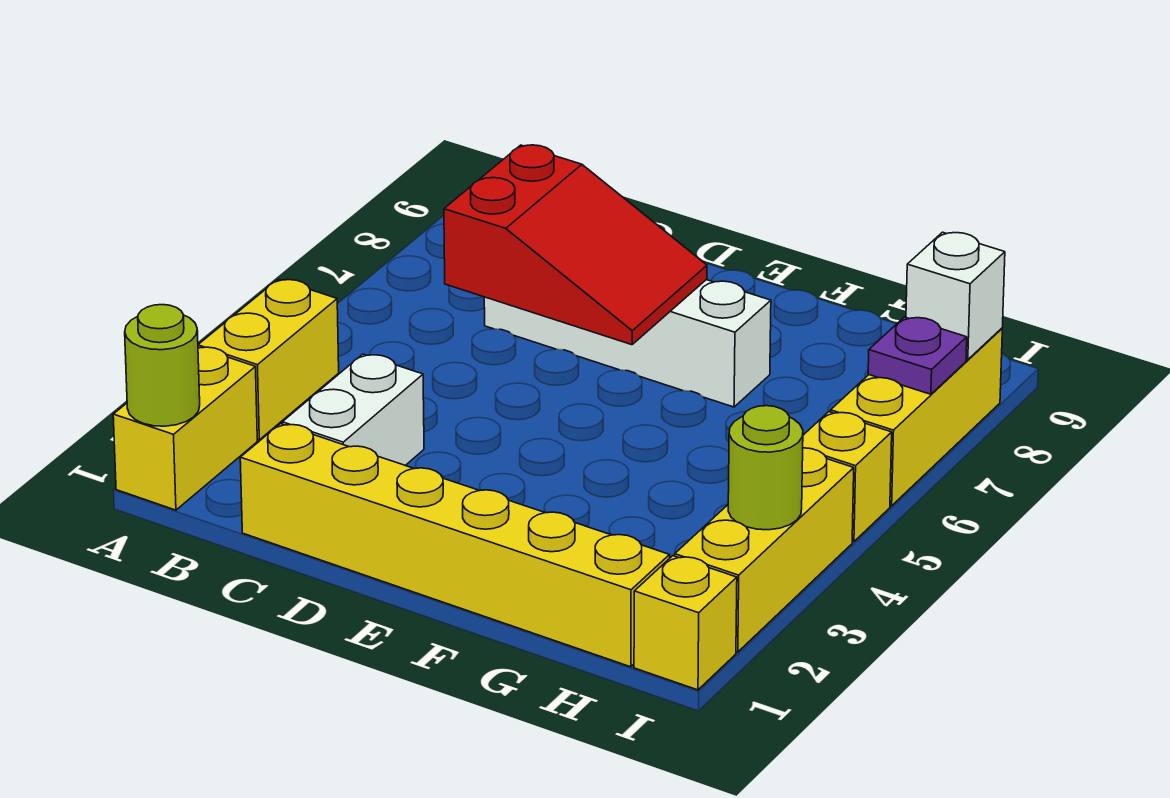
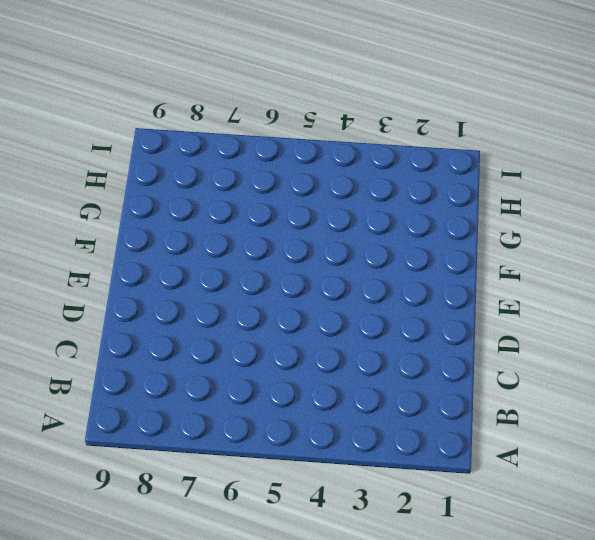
none -> yellow 1x2 brick [113,347,257,510]
none -> yellow 1x2 brick [198,279,339,440]
none -> yellow 1x6 brick [240,424,670,667]

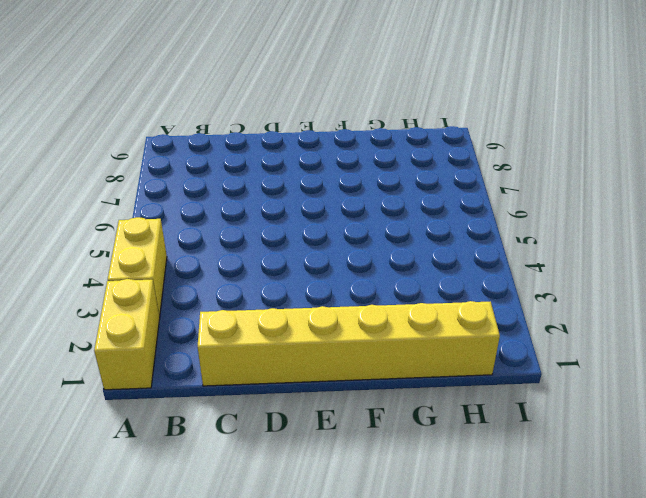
none -> white 1x2 brick [282,354,424,465]
none -> white 1x4 brick [484,280,771,407]
none -> yellow 1x1 brick [634,556,737,690]

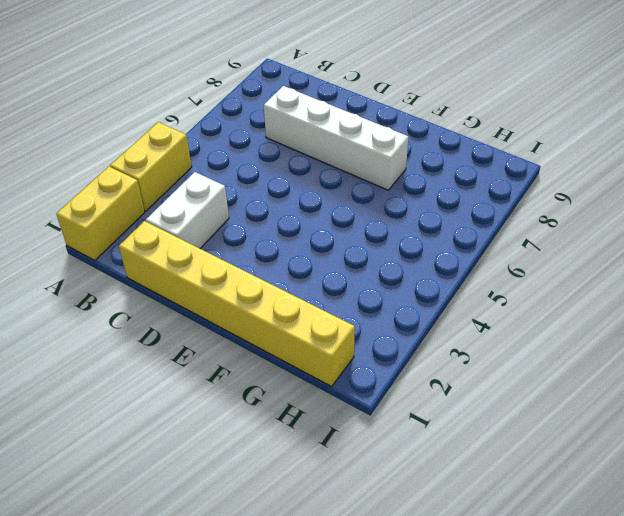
none -> yellow 1x1 brick [634,556,737,690]
none -> yellow 1x3 brick [675,448,854,652]
none -> yellow 1x1 brick [803,412,892,542]

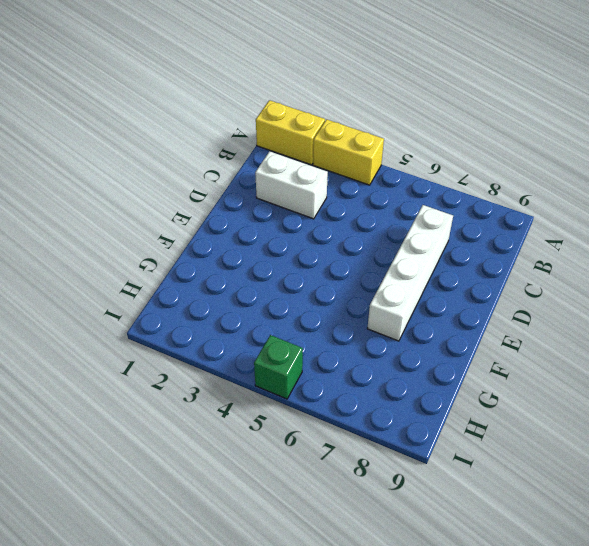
green 1x1 brick [254,335,303,399] -> yellow 1x1 brick [803,412,892,542]
none -> yellow 1x6 brick [240,424,670,667]
none -> yellow 1x1 brick [634,556,737,690]
none -> yellow 1x3 brick [675,448,854,652]

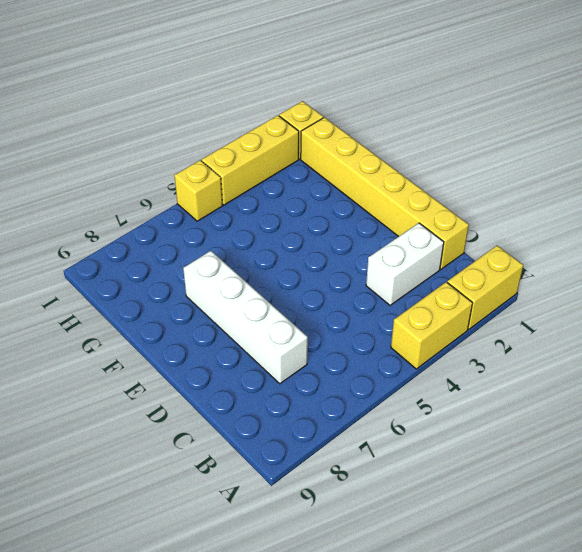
none -> yellow 1x3 brick [831,328,1002,506]
none -> lime 1x1 round brick [125,305,200,426]
none -> red 2x3 slope [444,145,707,345]

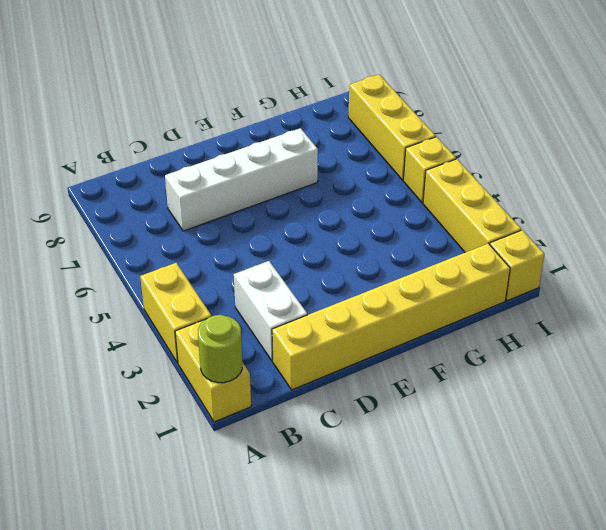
none -> red 2x3 slope [444,145,707,345]
none -> lime 1x1 round brick [728,406,803,530]
none -> purple 1x1 plate [868,317,967,394]

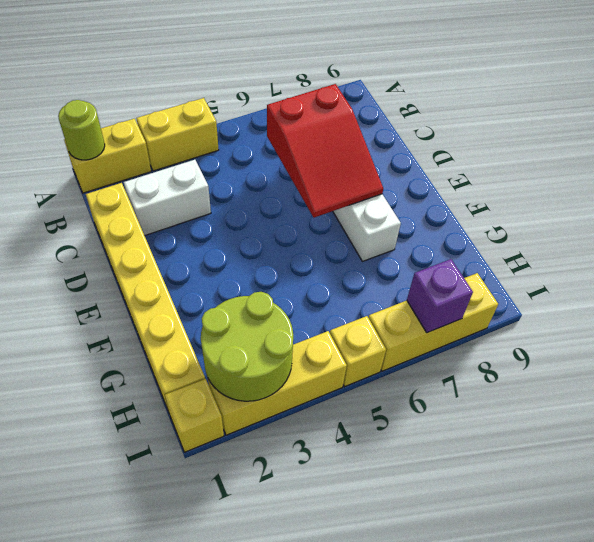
lime 2x2 round brick [201,292,293,401] -> lime 1x1 round brick [728,406,803,530]
purple 1x1 brick [407,259,473,333] -> purple 1x1 plate [868,317,967,394]
none -> white 1x1 brick [906,232,1005,360]

